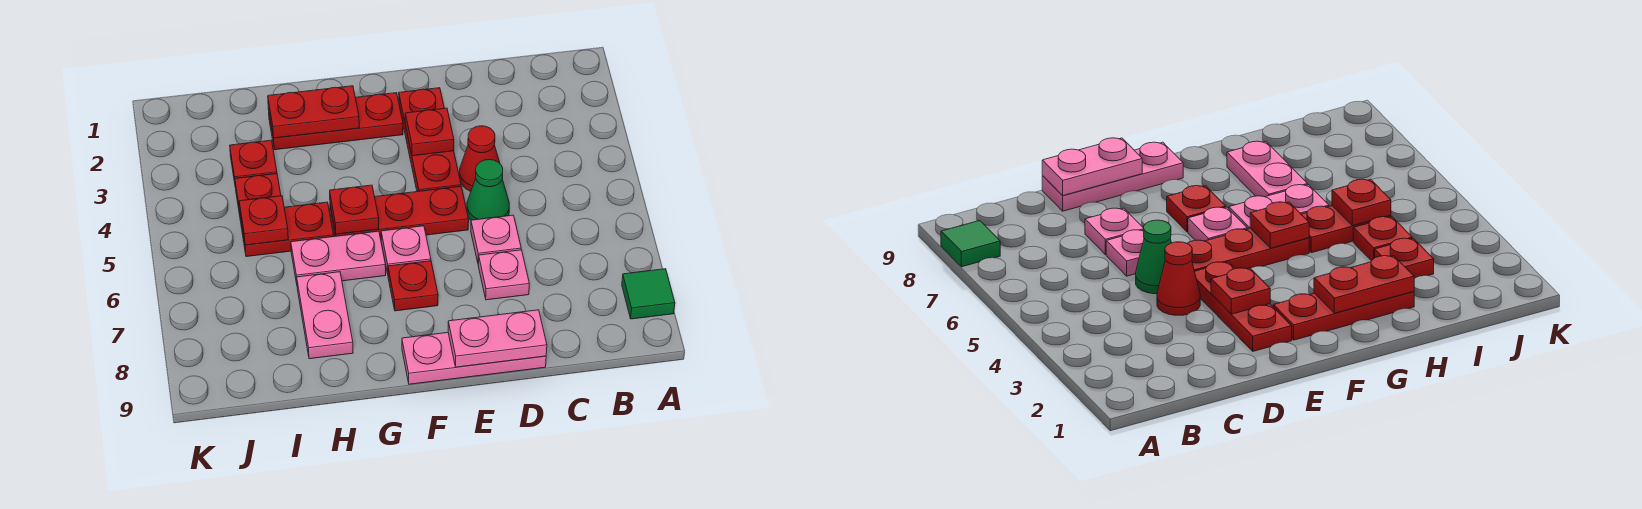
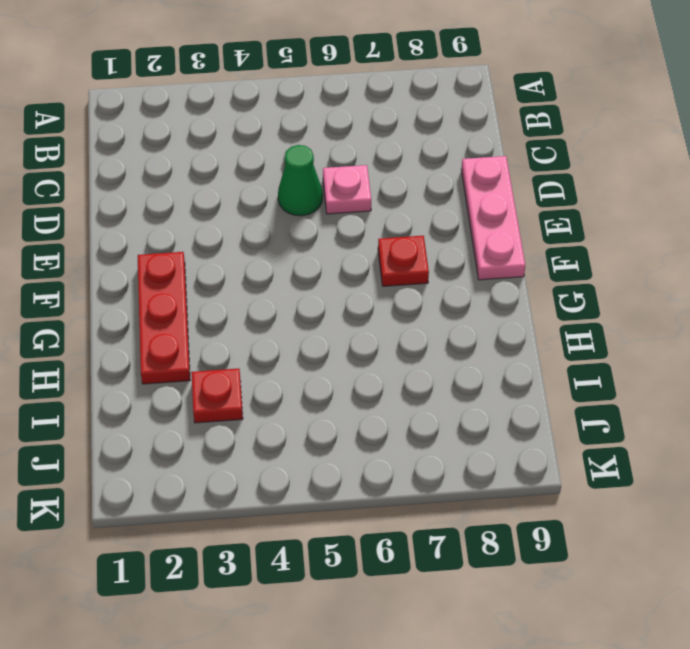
none -> green 1x1 tile [622,269,675,319]
none -> red 1x1 cone [459,126,500,191]
none -> pink 1x1 plate [478,250,529,300]

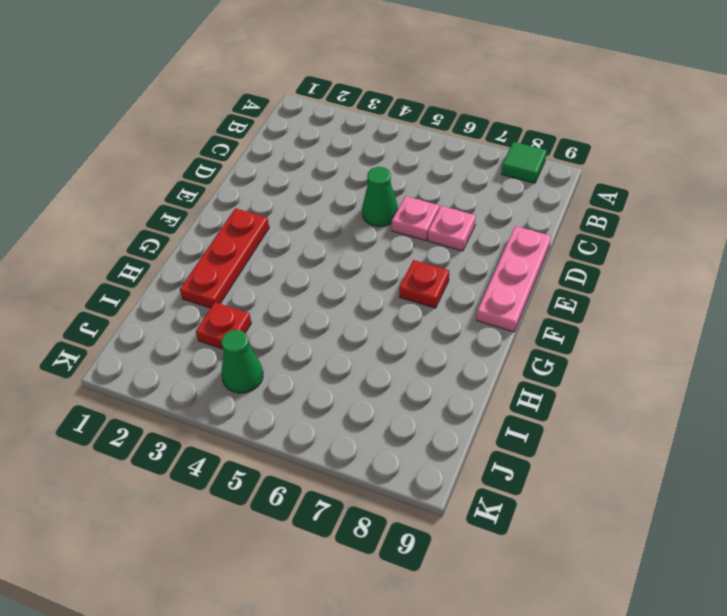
green 1x1 cone [221,330,263,393] -> none
none -> red 1x1 cone [459,126,500,191]
none -> red 1x3 plate [399,88,461,192]
none -> red 1x3 plate [330,186,469,239]

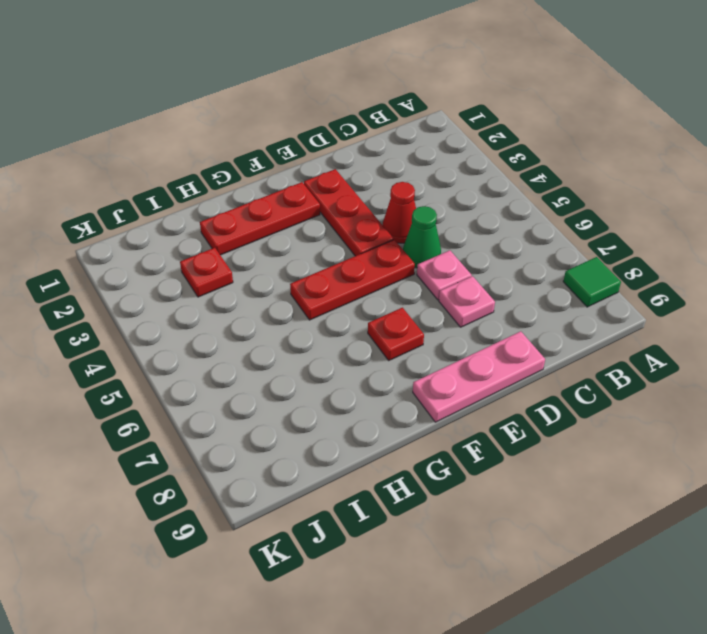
none -> pink 1x1 plate [381,226,431,274]
none -> pink 1x2 plate [291,231,386,283]
none -> red 1x2 plate [240,202,334,257]

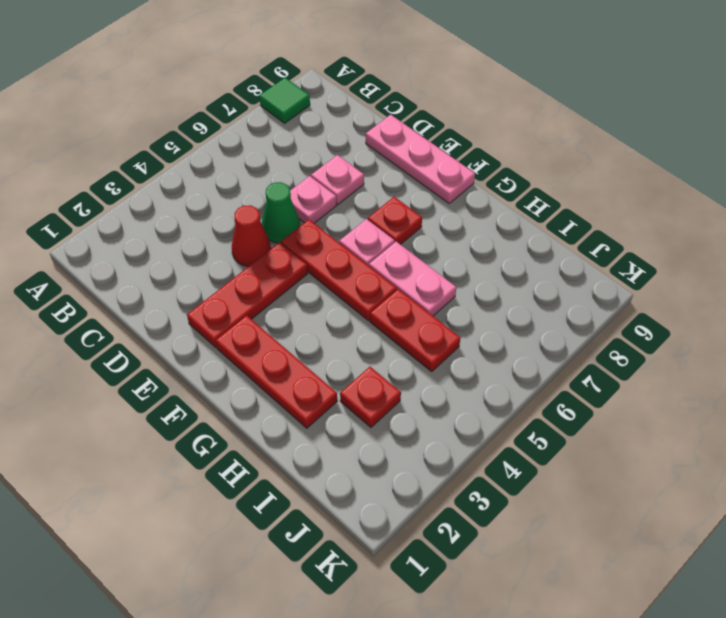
none -> pink 1x2 plate [297,272,353,359]
none -> red 1x1 plate [235,174,281,220]
none -> pink 1x2 plate [448,310,547,367]

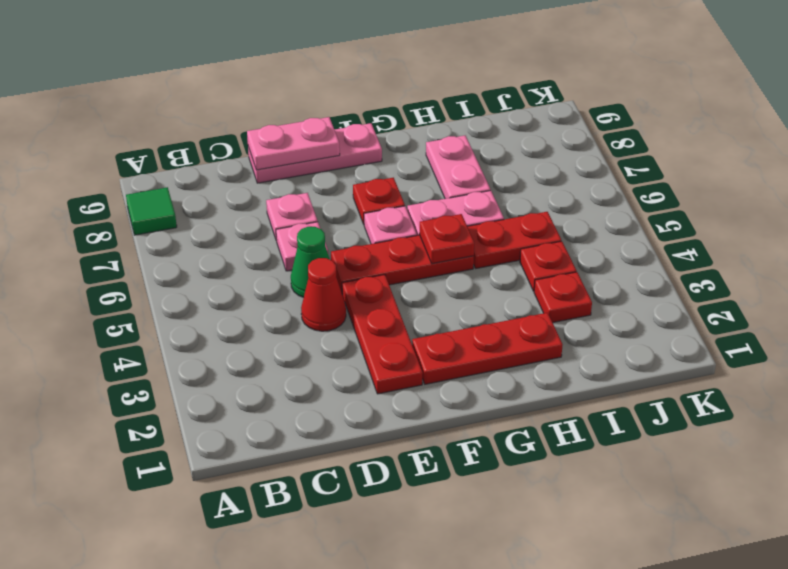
none -> red 1x1 plate [405,108,454,156]
none -> red 1x2 plate [268,86,359,138]
none -> red 1x1 plate [239,196,288,245]

